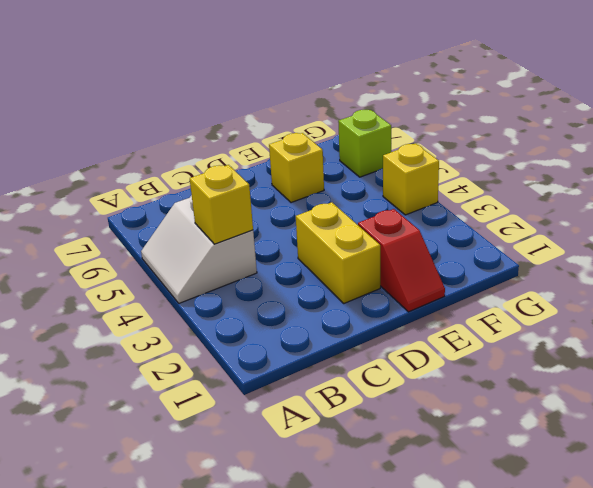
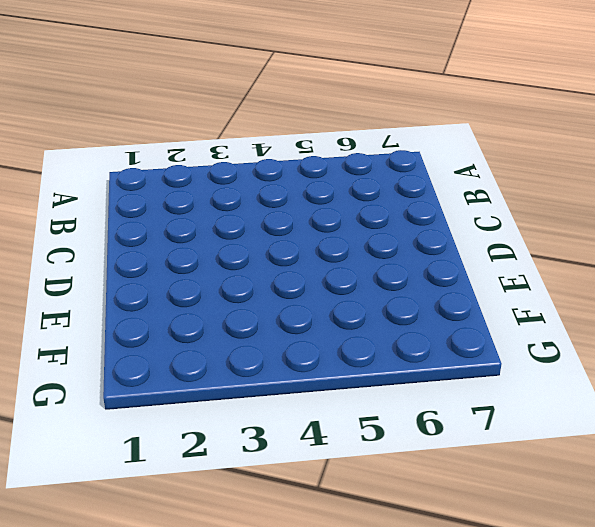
none -> white 2x2 slope [141,195,257,303]
none -> yellow 1x2 brick [296,202,380,303]

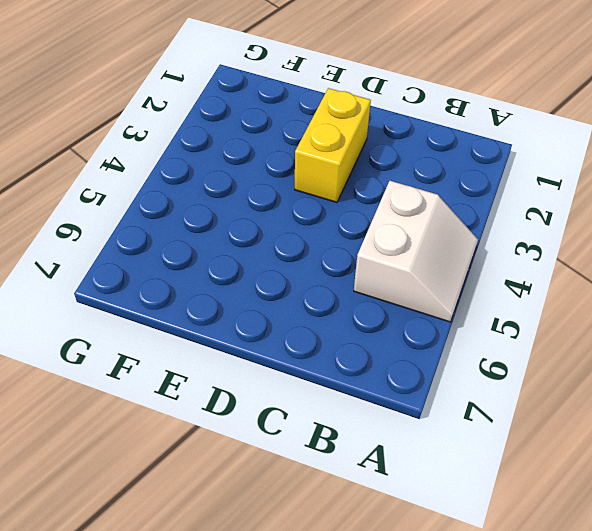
none -> red 1x2 slope [358,209,445,312]
none -> yellow 1x1 brick [269,133,324,203]

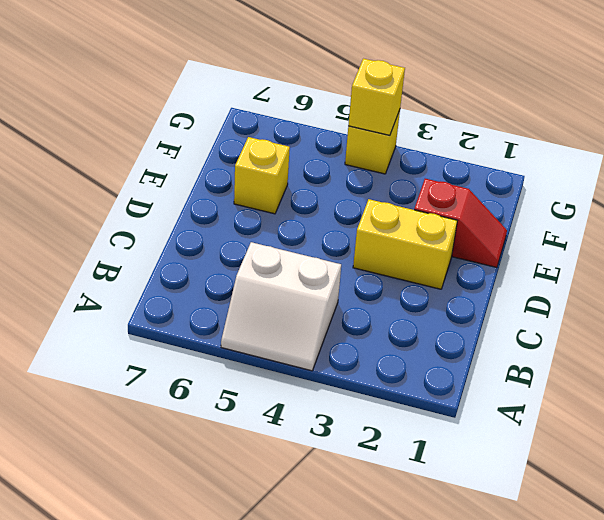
yellow 1x1 brick [348,59,405,135] -> yellow 1x1 brick moved to [190,165,253,244]
none -> lime 1x1 brick [338,110,391,177]

